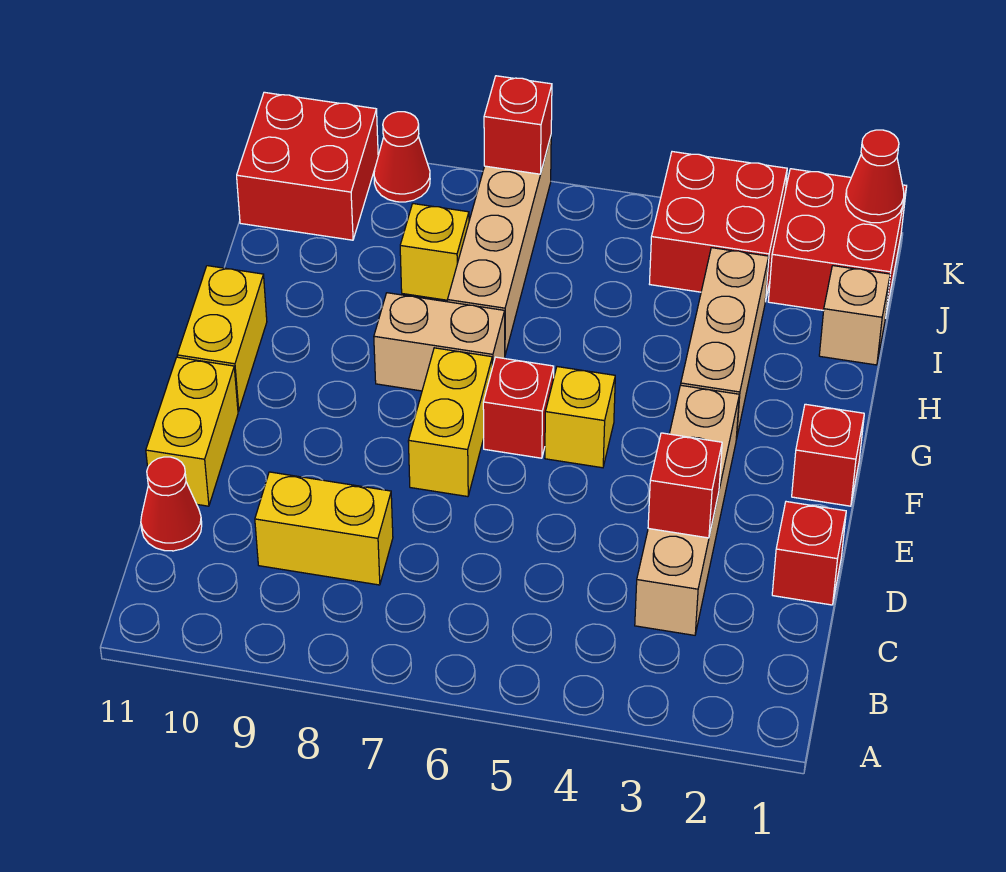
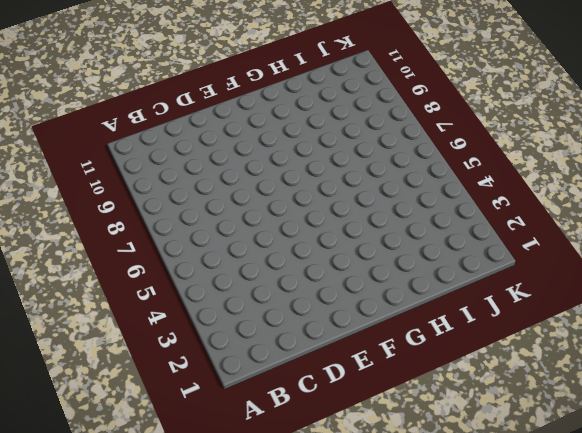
none -> tan 1x4 brick [635,385,739,635]
none -> yellow 1x2 brick [255,472,393,585]
none -> red 1x1 cone [141,457,202,551]

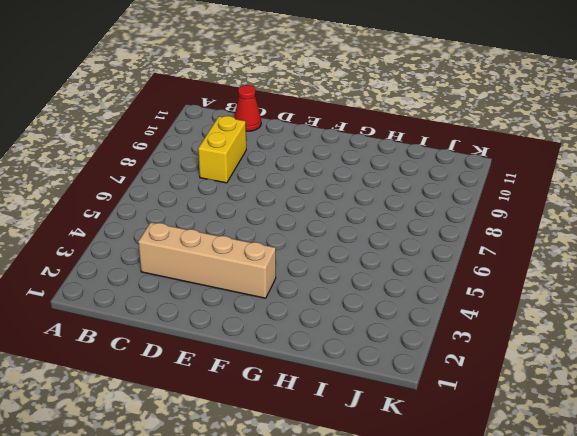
none -> red 1x1 brick [772,502,846,605]
none -> yellow 1x2 brick [146,357,238,506]
none -> yellow 1x2 brick [408,348,492,497]

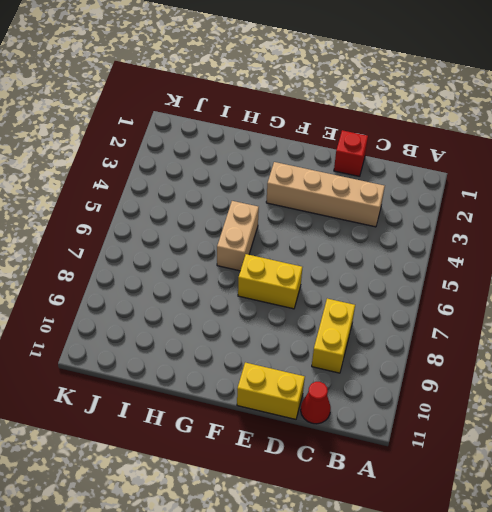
tan 1x2 brick [217,201,259,271] -> tan 1x2 brick moved to [374,293,505,391]
none -> red 1x1 brick [792,404,864,506]
none -> yellow 1x1 brick [545,367,615,468]
none -> red 1x1 brick [483,357,554,458]

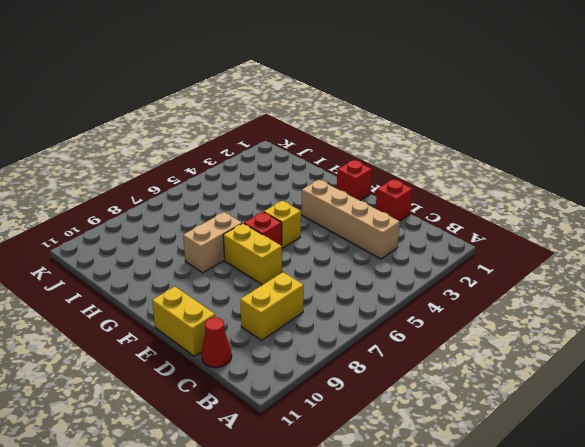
none -> yellow 1x2 brick [177,266,267,411]
none -> tan 1x3 brick [681,248,769,439]
none -> tan 1x4 brick [448,137,551,355]

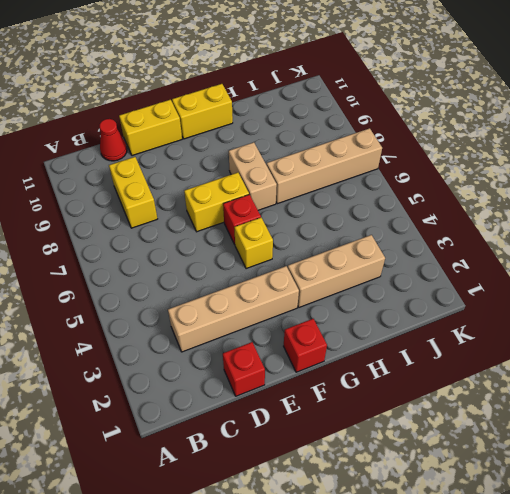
none -> tan 1x1 brick [819,266,890,365]
none -> yellow 1x1 brick [400,204,469,300]
none -> red 2x2 brick [768,169,907,318]

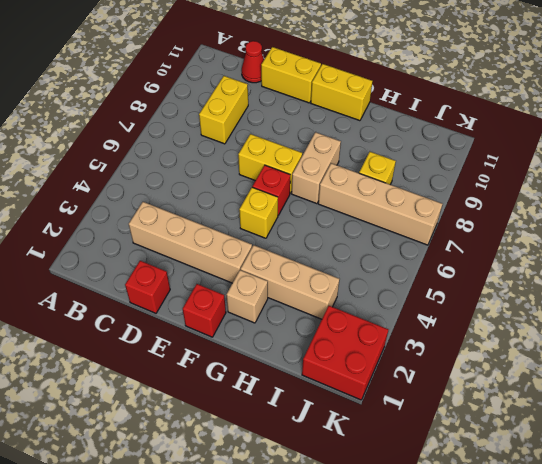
tan 1x1 brick [226,270,268,323] -> tan 1x1 brick moved to [819,266,890,365]
none -> red 2x2 brick [650,152,787,302]
none -> red 2x2 brick [237,92,378,240]
none -> red 1x1 cone [374,112,430,202]

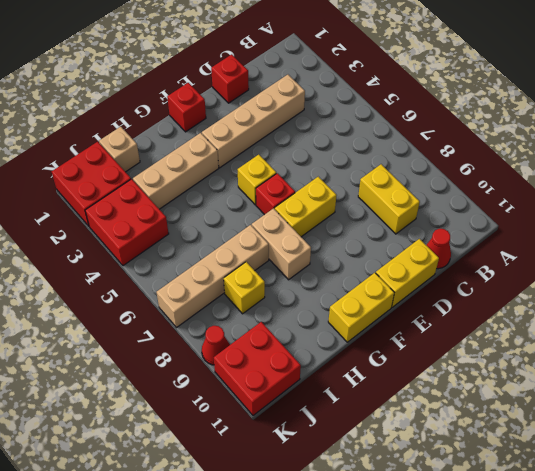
none -> red 1x1 brick [648,433,722,538]
none -> red 1x1 cone [846,130,904,223]
none -> red 1x1 brick [484,76,552,174]

